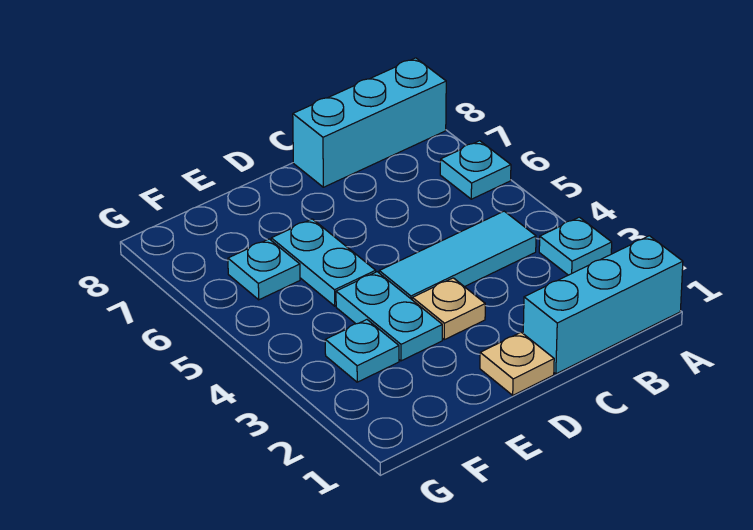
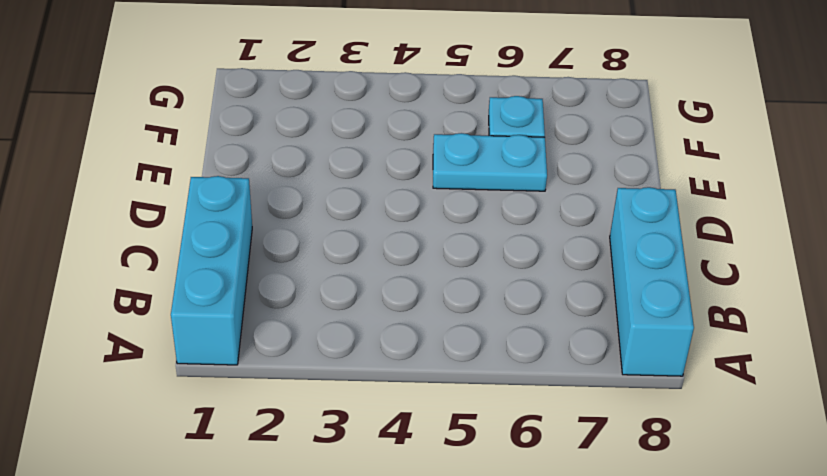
none -> cyan 1x1 plate [539,217,612,275]
none -> cyan 1x1 plate [440,141,511,199]

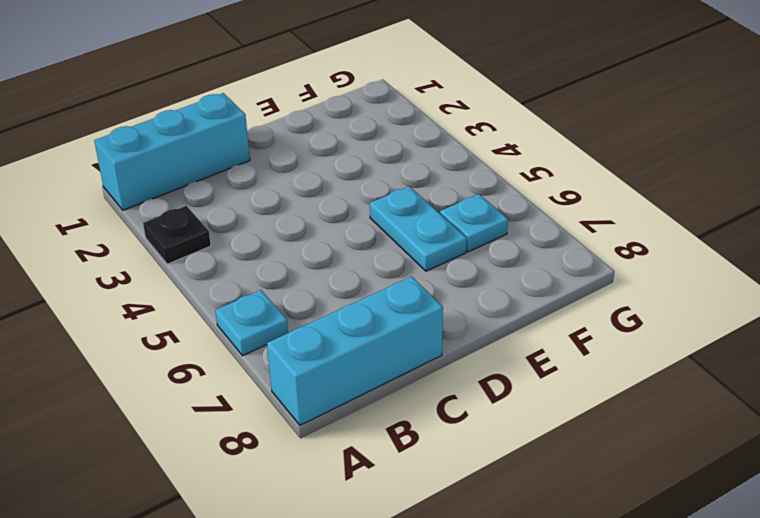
black 1x1 plate [143,206,211,264] -> cyan 1x1 plate [539,217,612,275]
none -> cyan 1x3 tile [379,211,536,299]
none -> tan 1x1 plate [480,332,554,395]

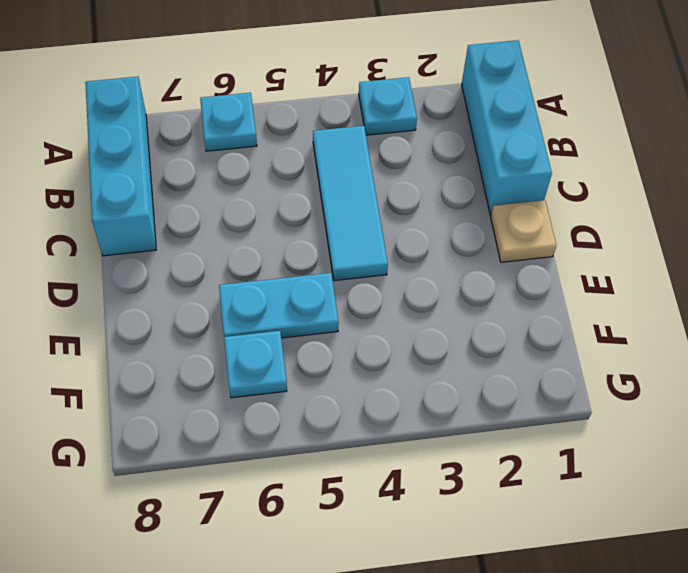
none -> tan 1x1 plate [412,278,485,340]
none -> cyan 1x2 plate [336,272,442,361]

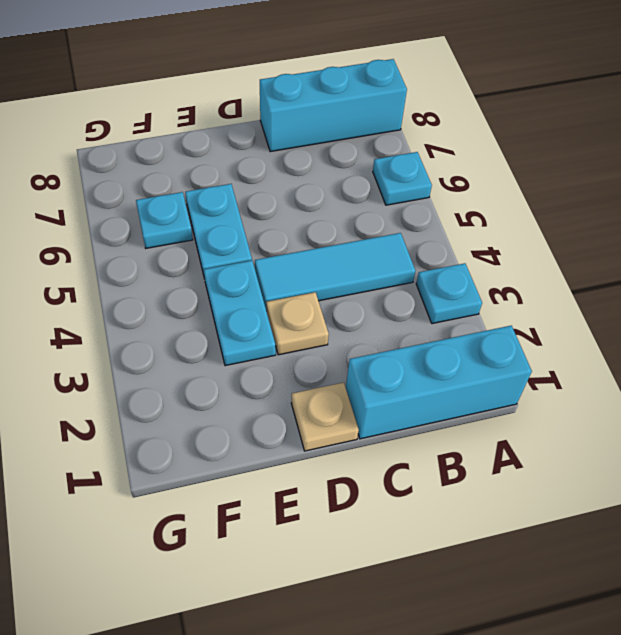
none -> cyan 1x1 plate [325,320,399,382]

